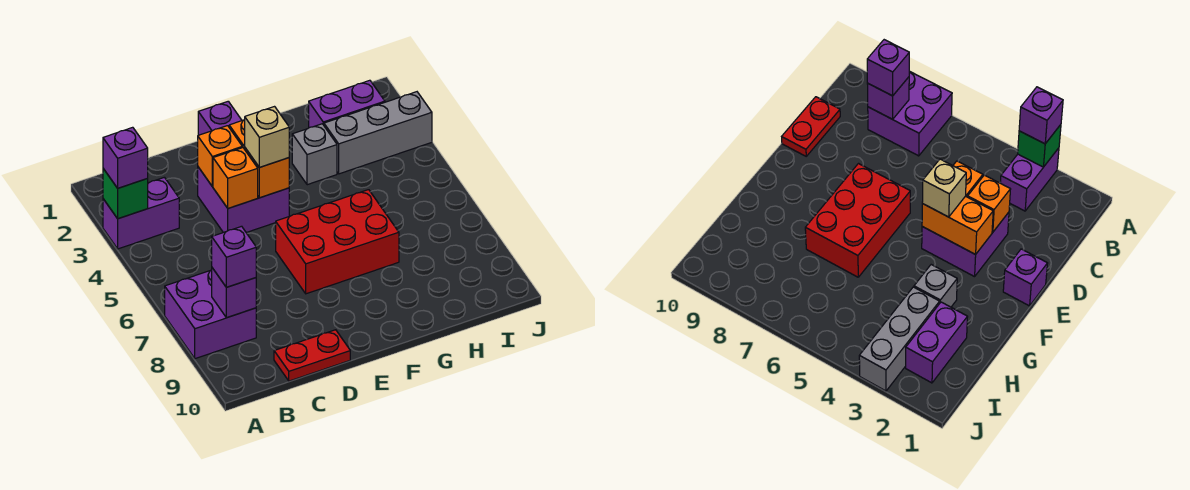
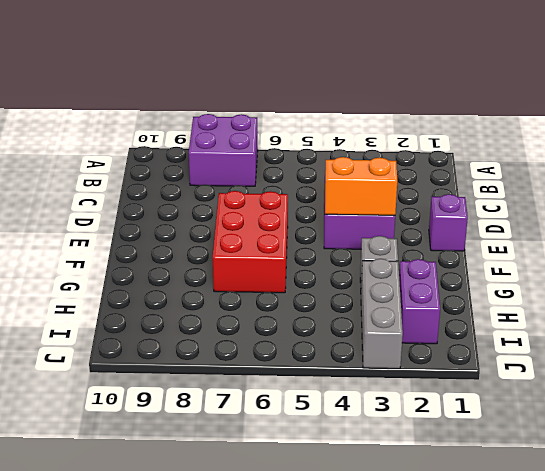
none -> purple 1x2 brick [103,177,179,249]
none -> red 1x2 plate [274,330,350,381]
none -> green 1x1 brick [103,169,148,219]

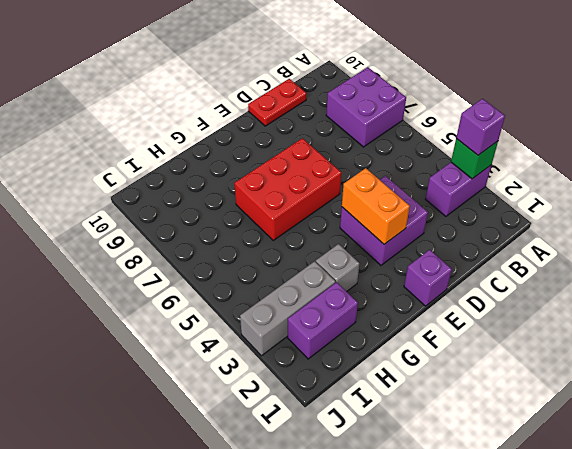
none -> purple 1x1 brick [212,268,256,318]
none -> orange 1x1 brick [198,126,242,186]
none -> orange 1x1 brick [213,148,258,208]

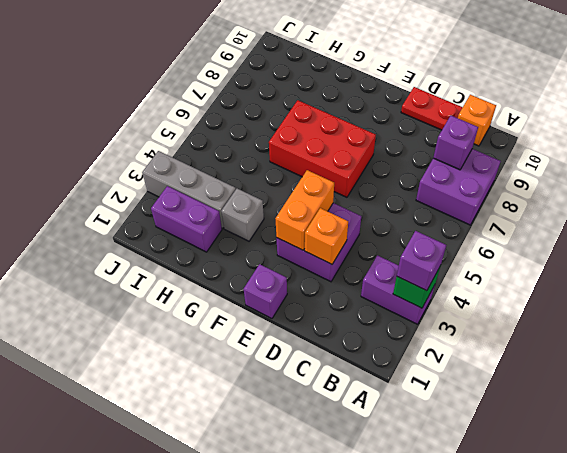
orange 1x1 brick [458,95,496,146] -> orange 1x1 brick moved to [213,148,258,208]
none -> purple 1x1 brick [212,226,256,287]
none -> tan 1x1 brick [245,107,289,167]

